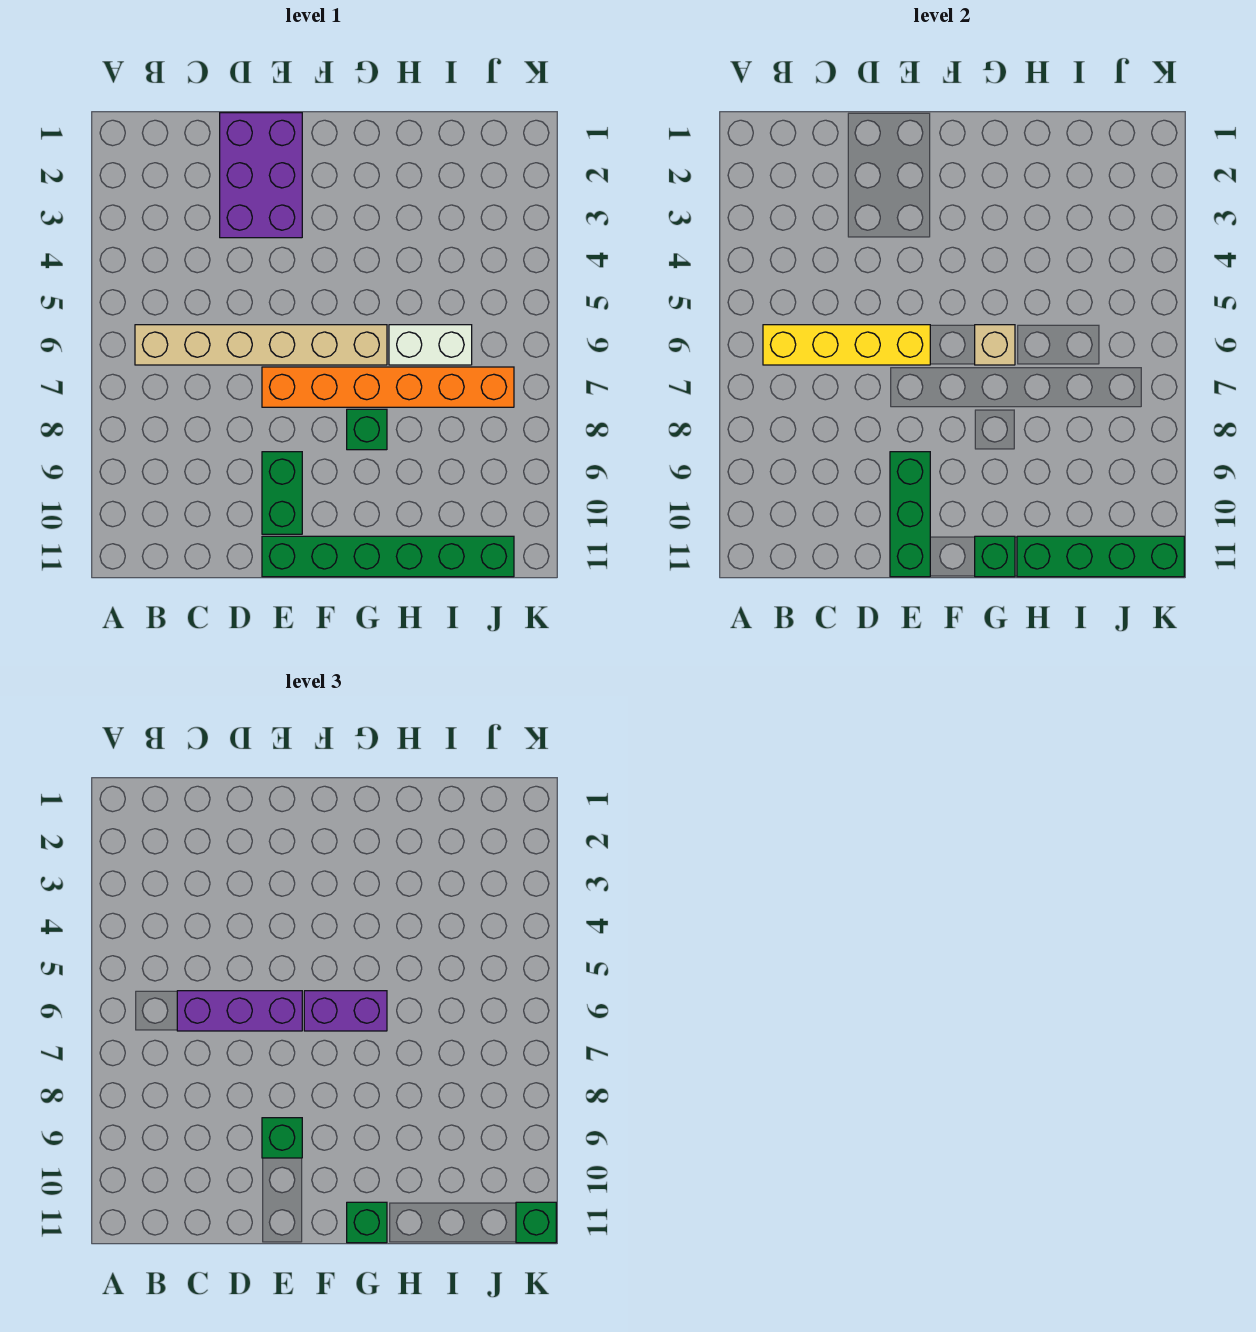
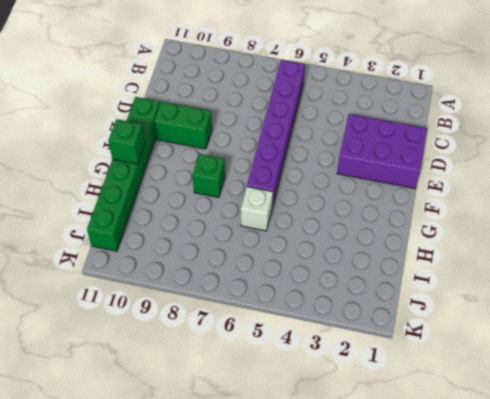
purple 1x6 brick [247,60,305,207] -> tan 1x6 brick [135,325,387,365]
white 1x1 brick [241,187,273,231] -> white 1x2 brick [389,325,472,365]
none -> orange 1x6 brick [262,367,514,407]
none -> yellow 1x4 brick [763,325,930,365]
none -> green 1x3 brick [890,452,930,577]

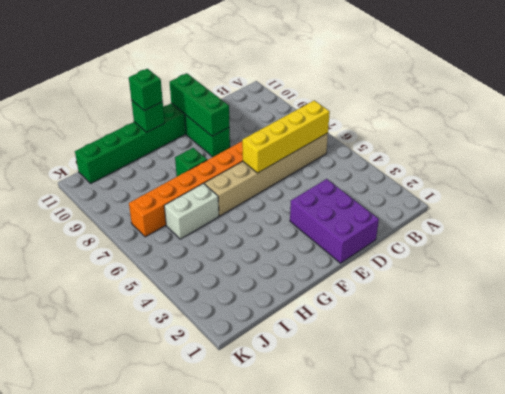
none -> tan 1x1 brick [975,325,1015,365]
none -> green 1x4 brick [1017,536,1184,577]
none -> purple 1x3 brick [177,991,302,1031]

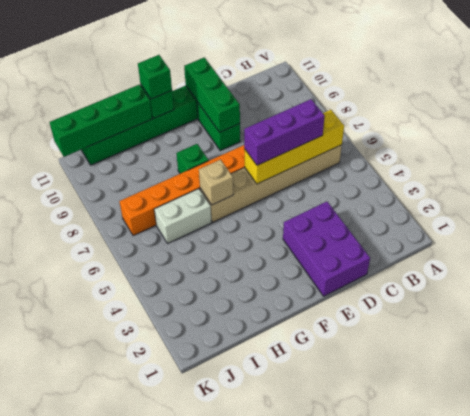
none -> green 1x1 brick [262,1118,302,1158]
none -> purple 1x2 brick [304,991,387,1031]
none -> green 1x1 brick [516,1202,556,1243]

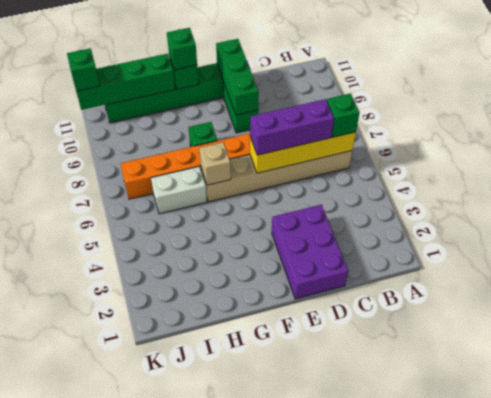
green 1x1 brick [327,93,360,137] -> green 1x1 brick moved to [262,1118,302,1158]
none -> purple 1x2 brick [304,991,387,1031]

